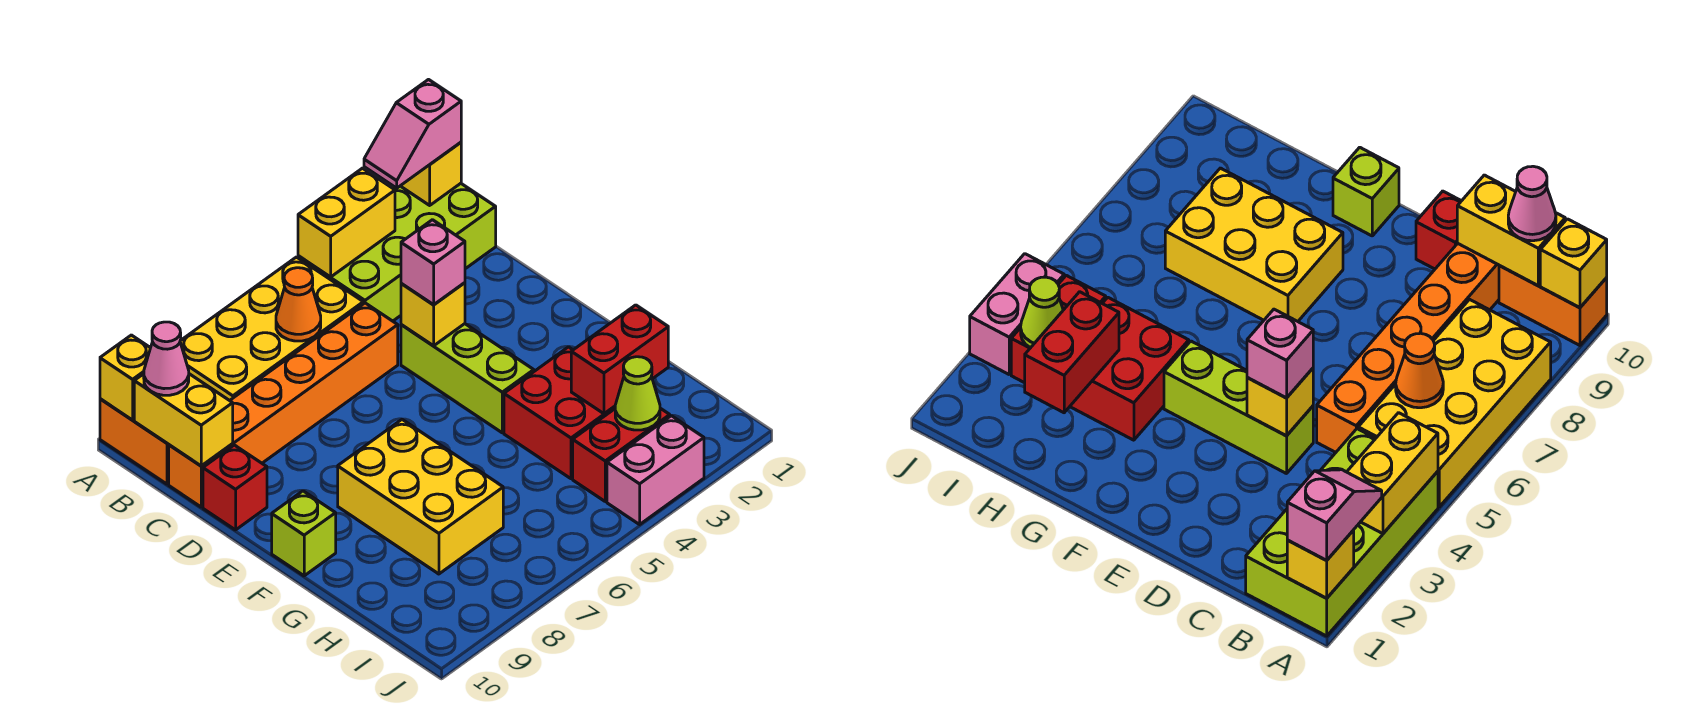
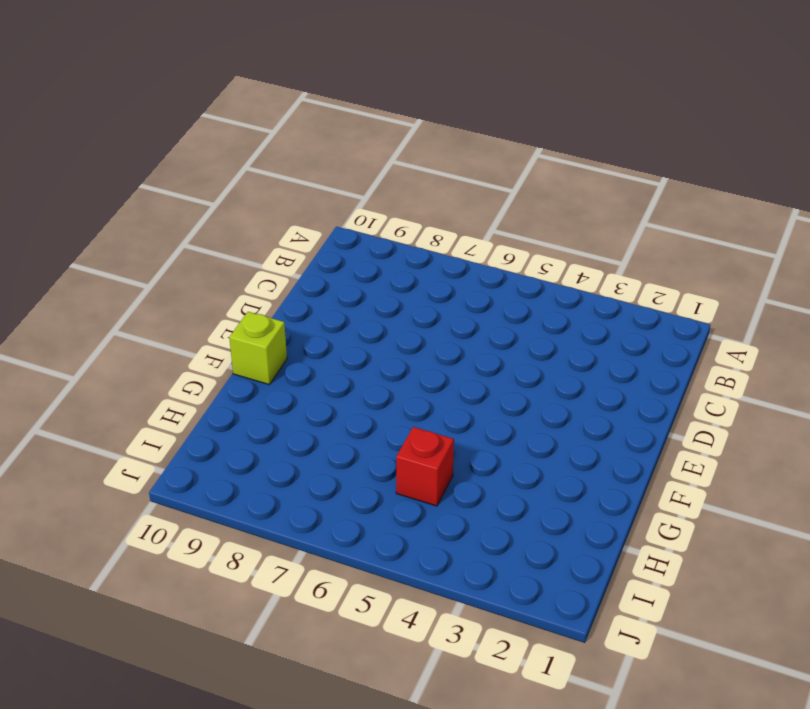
red 1x1 brick [396,427,454,506] -> red 1x1 brick moved to [203,445,267,530]
none -> lime 2x4 brick [298,183,496,321]
none -> yellow 2x4 brick [180,257,363,401]
none -> orange 1x2 brick [100,399,169,484]

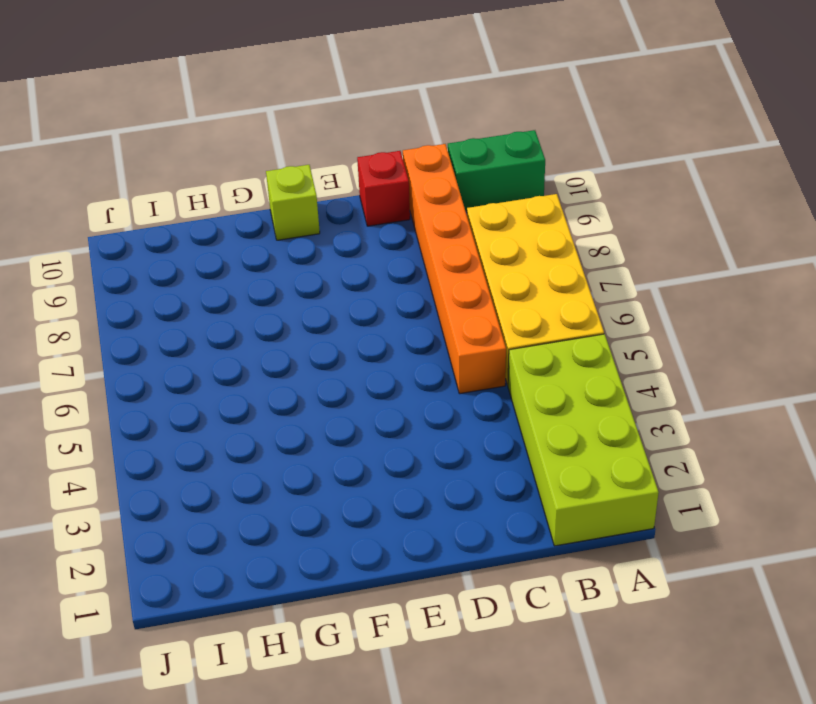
green 1x2 brick [448,130,545,211] -> orange 1x2 brick [100,399,169,484]
none -> lime 1x3 brick [401,324,534,433]
none -> yellow 2x3 brick [338,420,503,574]
none -> red 2x2 brick [504,347,615,479]

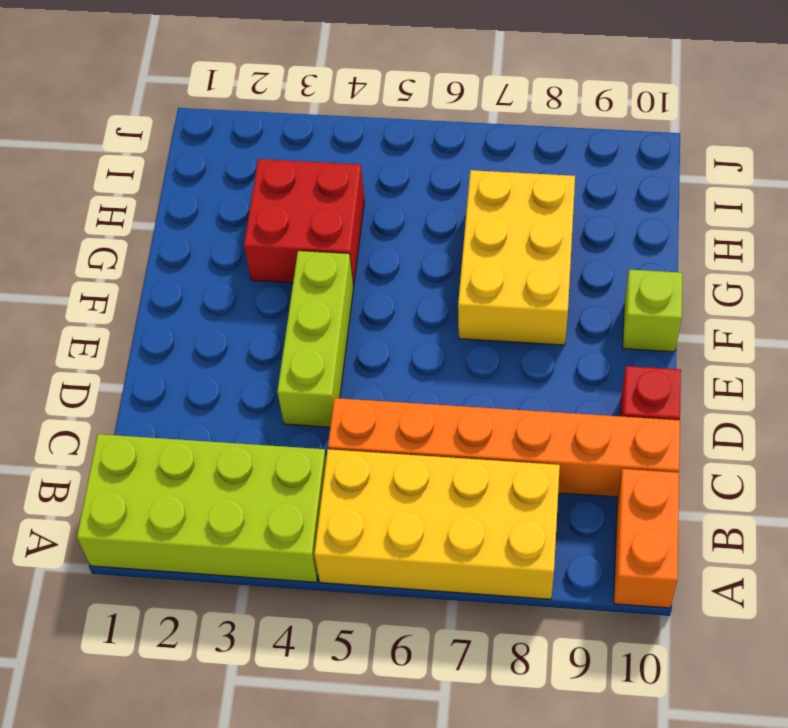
none -> red 1x2 brick [573,408,670,501]
none -> pink 1x2 brick [607,416,704,524]
none -> yellow 1x1 brick [401,142,461,205]

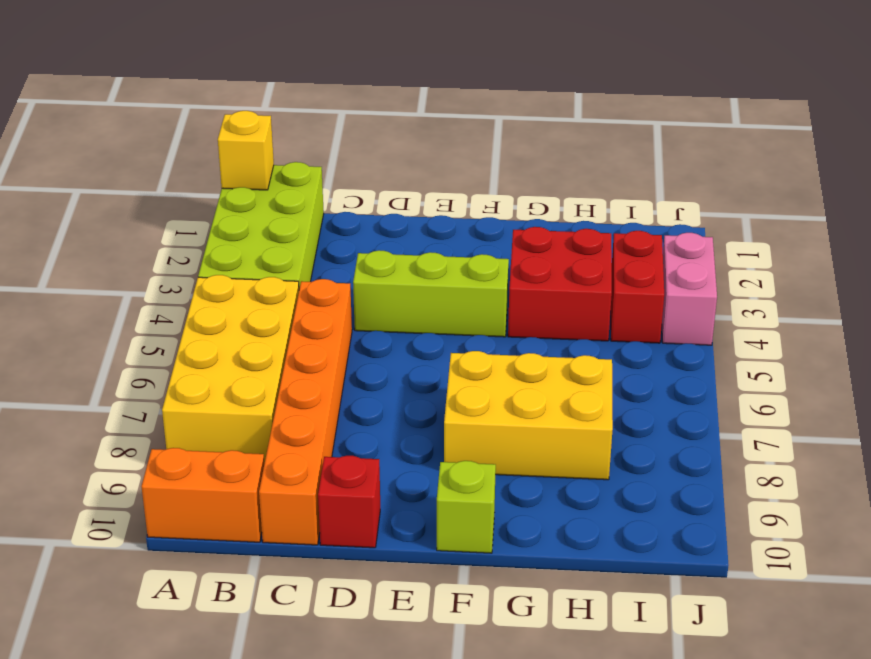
none -> yellow 1x2 brick [298,168,395,277]
none -> yellow 1x1 brick [100,335,150,420]
none -> orange 1x1 cone [276,268,321,341]

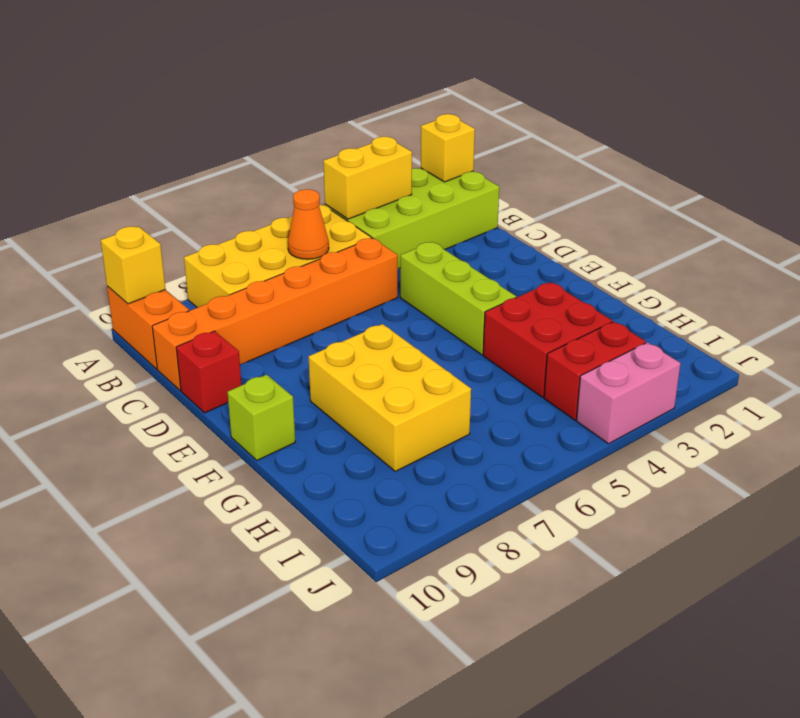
none -> yellow 1x2 brick [134,374,233,466]
none -> yellow 1x1 brick [401,283,465,346]
none -> red 1x2 brick [571,305,668,414]

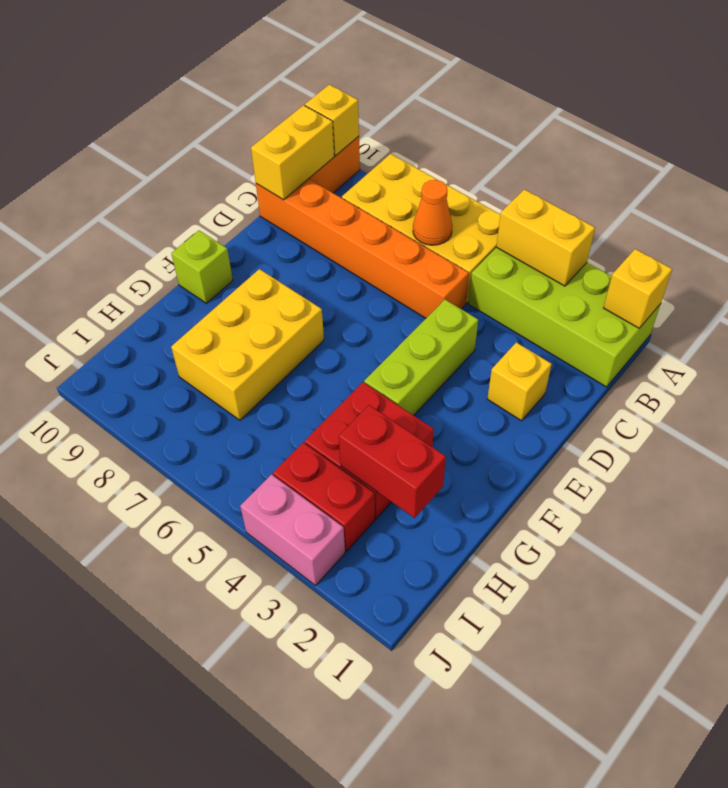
yellow 1x1 brick [487,342,552,421] -> yellow 1x1 brick moved to [401,283,465,346]
none -> red 1x1 brick [203,445,267,530]
none -> lime 1x1 cone [615,357,660,430]
none -> pink 1x2 slope [364,80,461,188]

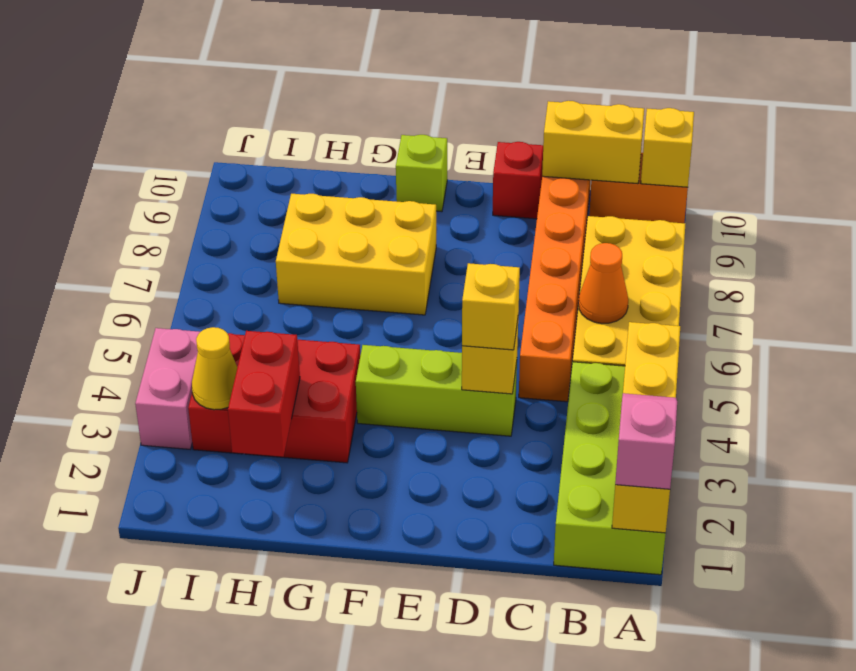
yellow 1x1 brick [462,263,520,350] -> pink 1x1 brick [401,220,465,305]
yellow 1x1 cone [192,327,237,410] -> lime 1x1 cone [615,357,660,430]
none -> pink 1x1 cone [144,322,189,395]

